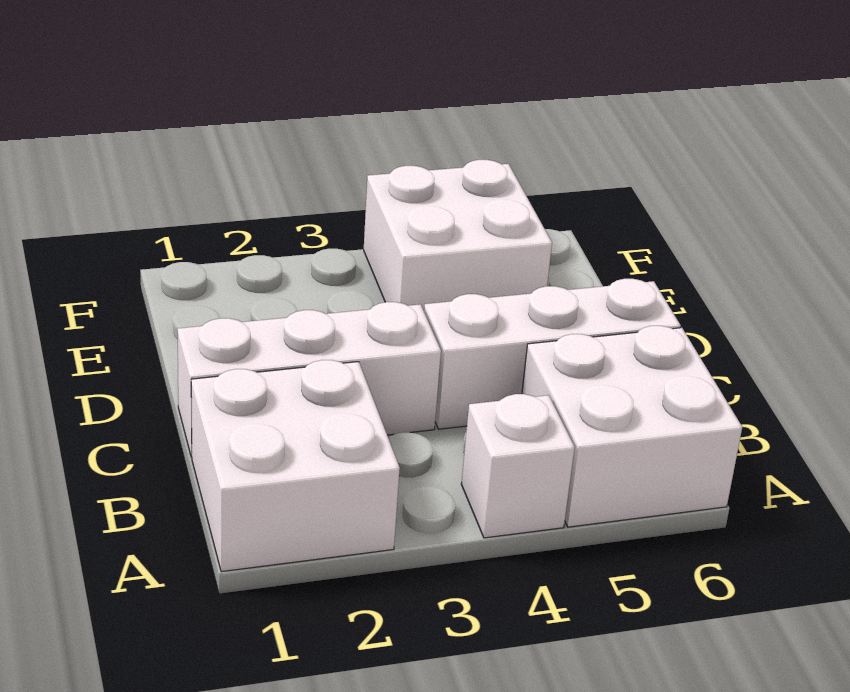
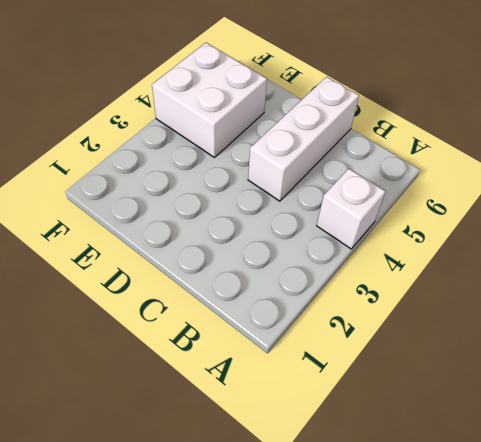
none -> white 2x2 brick [191,360,400,572]
none -> white 2x2 brick [522,326,742,527]

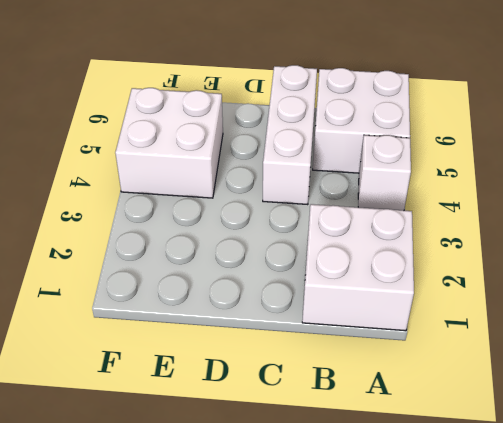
none -> white 1x3 brick [177,302,441,457]

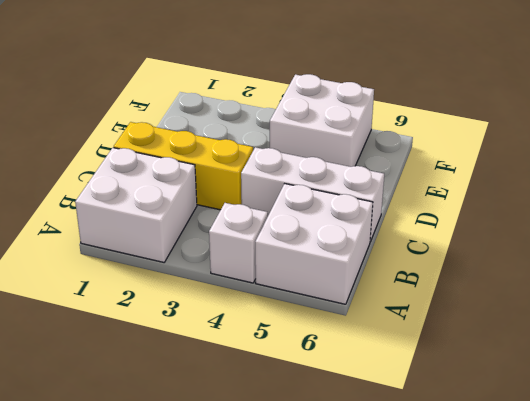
yellow 1x3 brick [114,122,253,210] -> white 1x3 brick [177,302,441,457]

